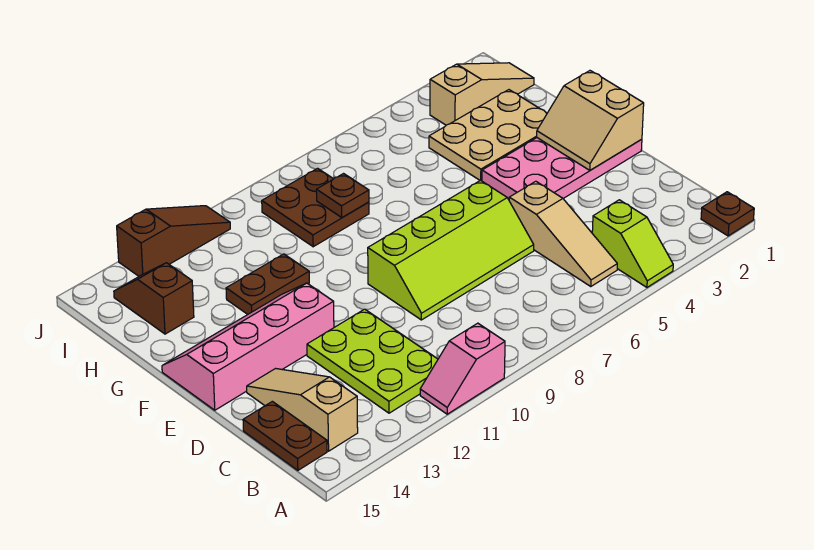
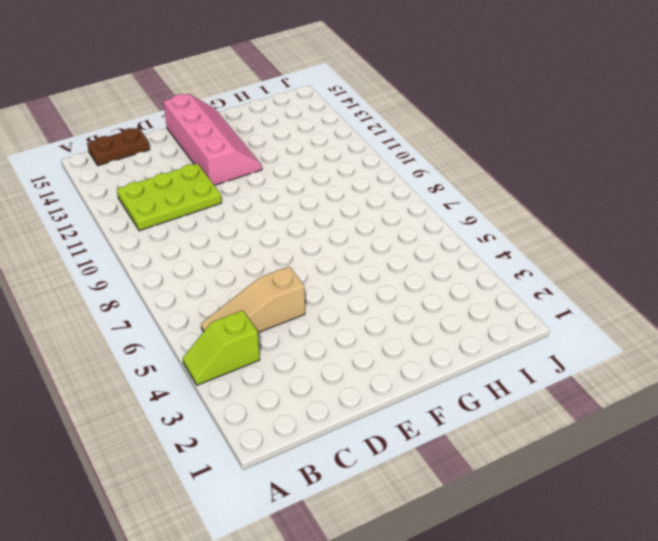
none -> brown 1x1 plate [701,192,754,236]
none -> pink 1x2 slope [420,323,505,414]
none -> tan 1x3 slope [247,369,358,451]

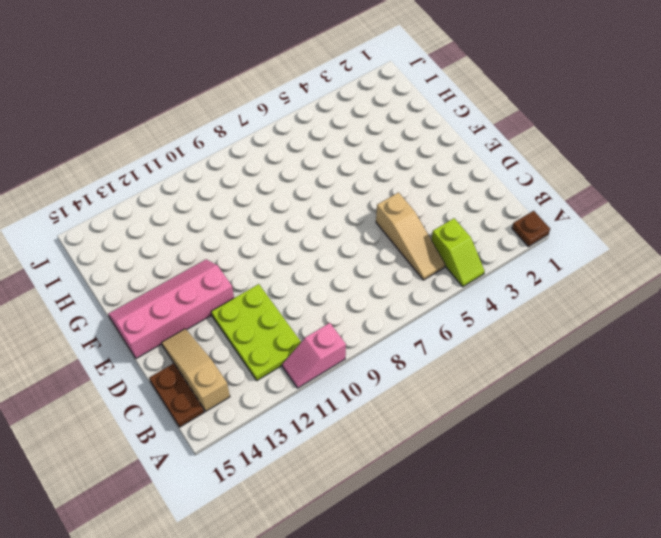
none -> lime 2x4 slope [368,180,534,320]
none -> pink 2x4 plate [482,138,642,199]
none -> tan 2x3 plate [429,90,547,180]

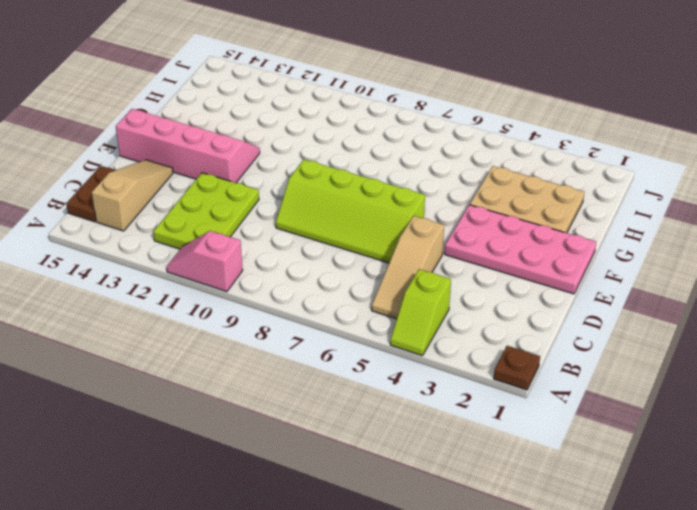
none -> brown 1x2 plate [226,254,309,314]
none -> brown 2x2 plate [262,168,369,247]
none -> brown 1x2 slope [114,263,194,334]

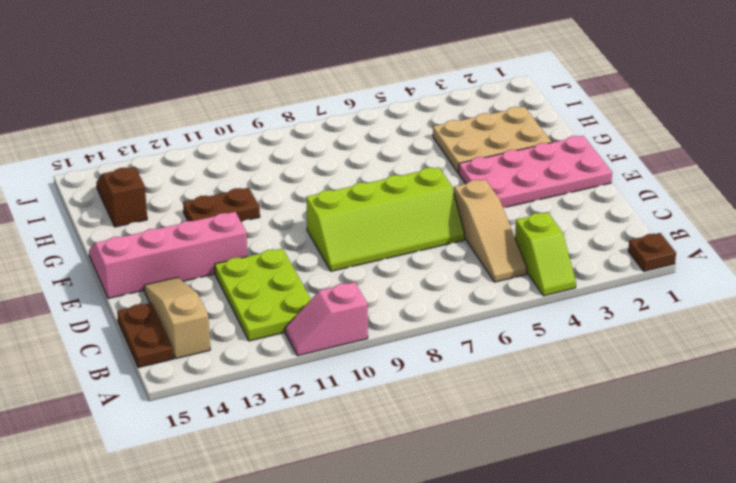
none -> brown 2x2 plate [262,168,369,247]
none -> tan 1x3 slope [430,63,534,125]
none -> brown 1x3 slope [117,206,230,276]

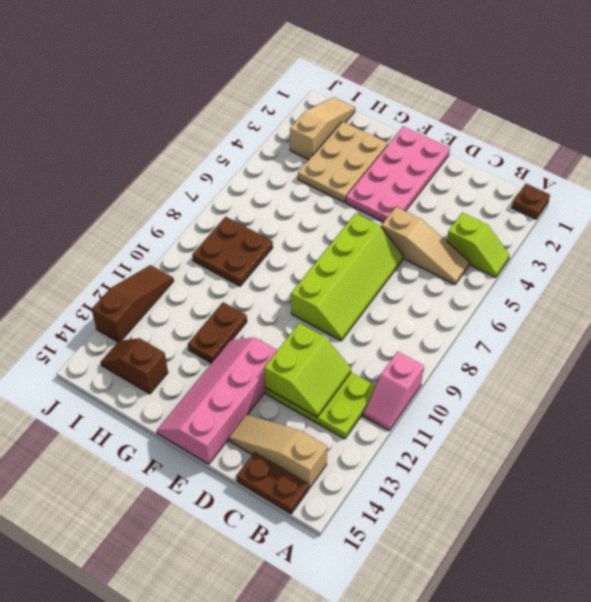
lime 2x2 slope [264,323,351,417] -> none
none -> tan 2x2 slope [537,71,644,170]
none -> brown 1x1 plate [316,174,369,218]

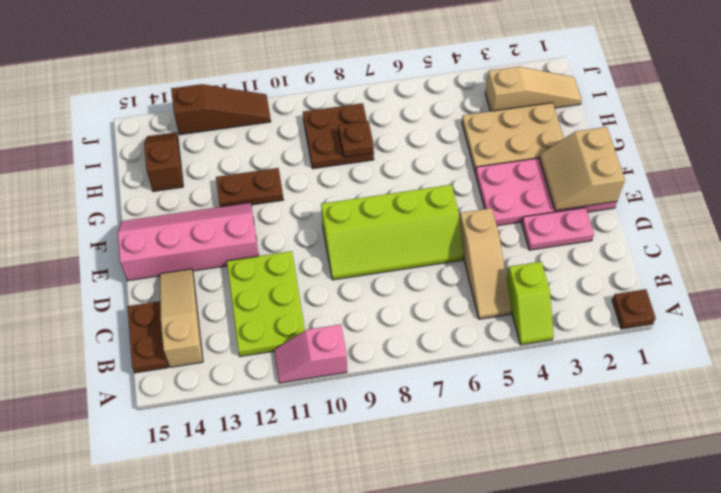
pink 1x2 plate [522,208,594,250] -> none

